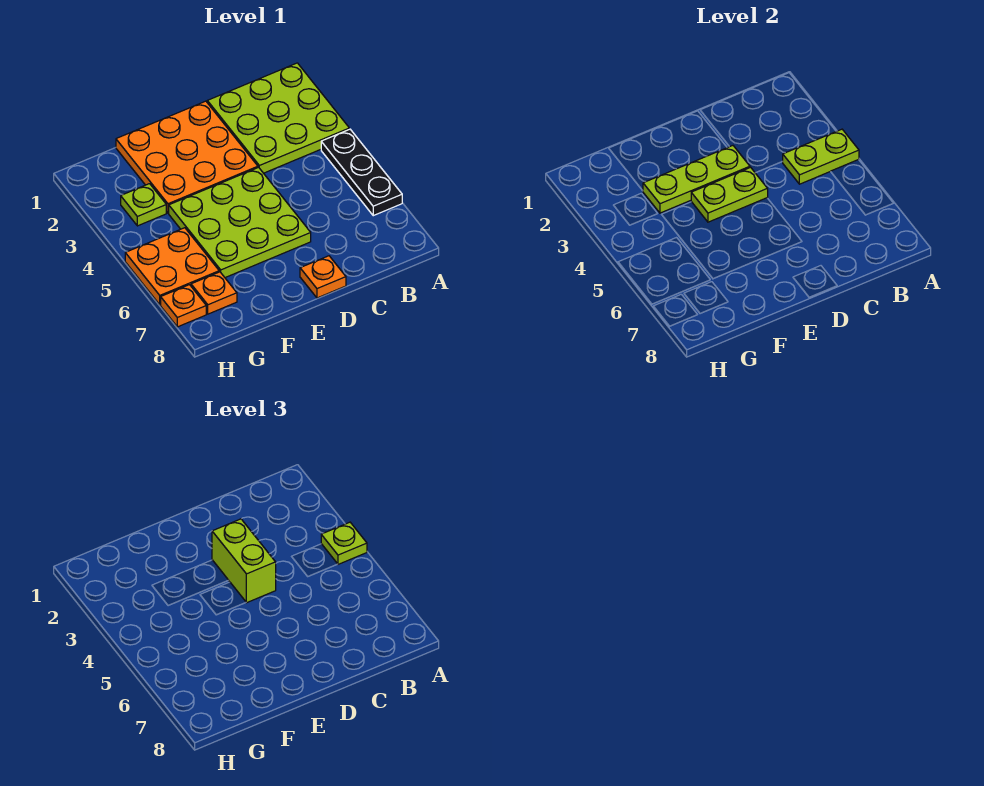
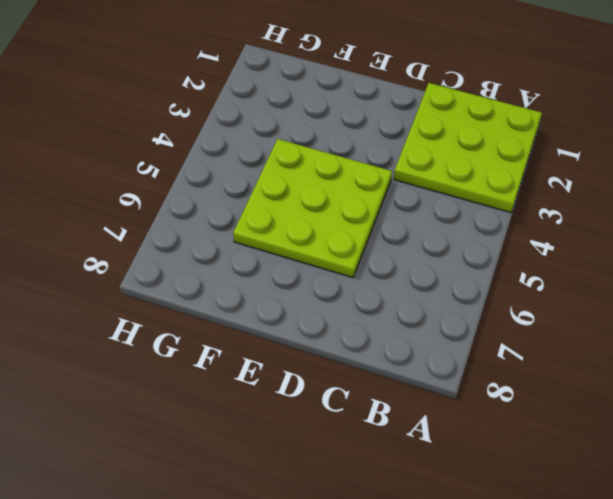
none -> black 1x3 plate [321,129,402,216]
none -> orange 3x3 plate [116,101,258,213]
none -> orange 1x1 plate [300,256,346,298]

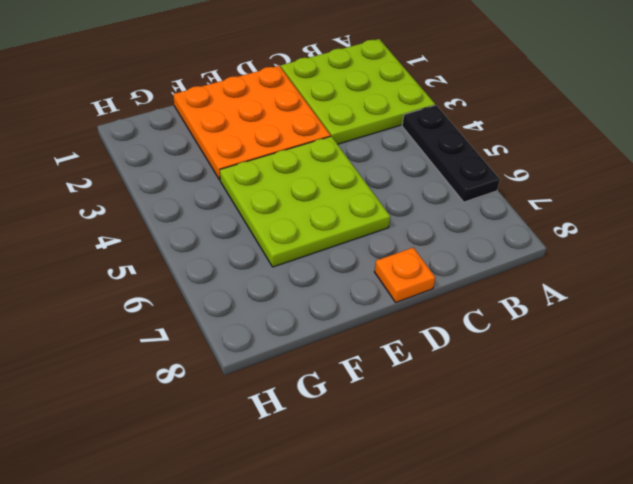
none -> lime 1x1 plate [121,184,166,226]
none -> orange 2x2 plate [125,228,219,305]
none -> orange 1x1 plate [191,272,237,314]

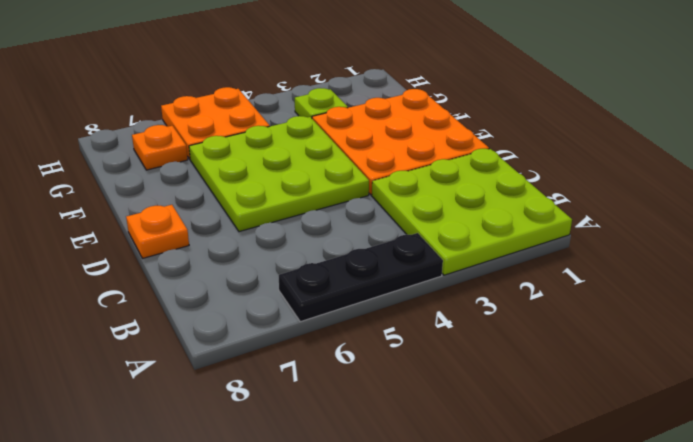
none -> orange 1x1 plate [161,285,206,327]
none -> lime 1x2 plate [782,129,859,184]
none -> lime 1x3 plate [643,146,750,213]

